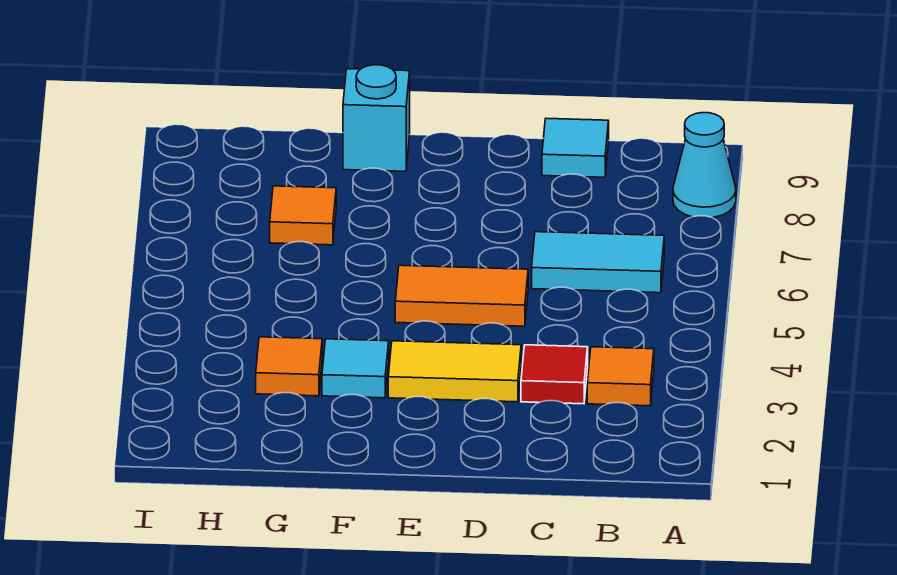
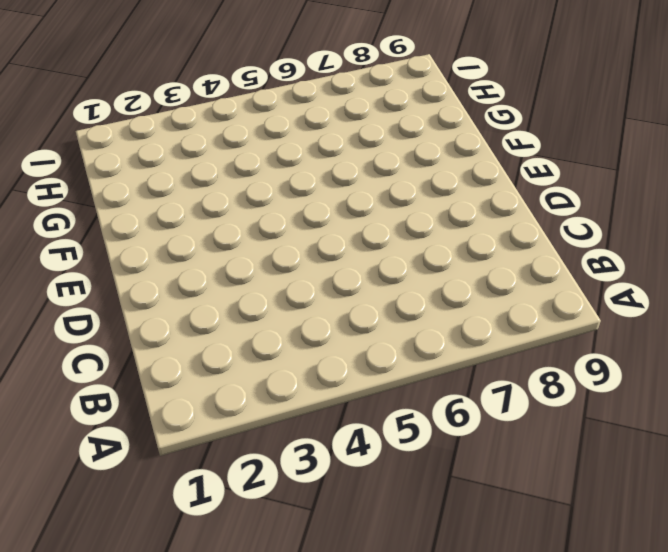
none -> cyan 1x1 cone [673,113,736,218]
none -> orange 1x1 tile [587,347,654,406]

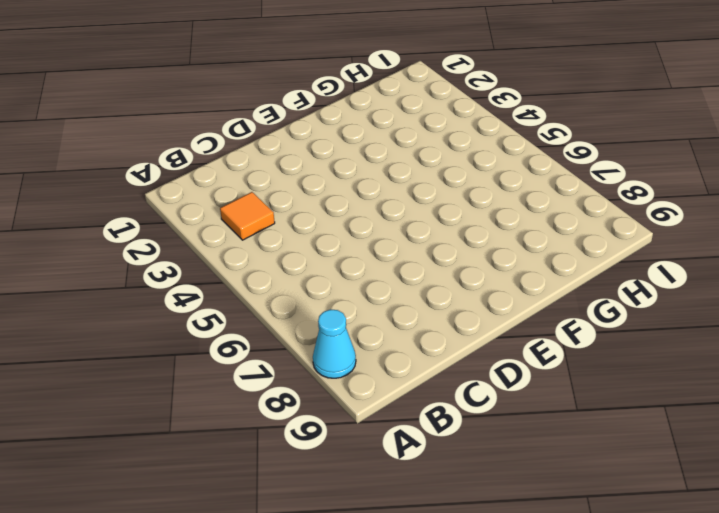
none -> cyan 1x2 tile [532,232,664,293]
none -> red 1x1 tile [521,345,588,404]

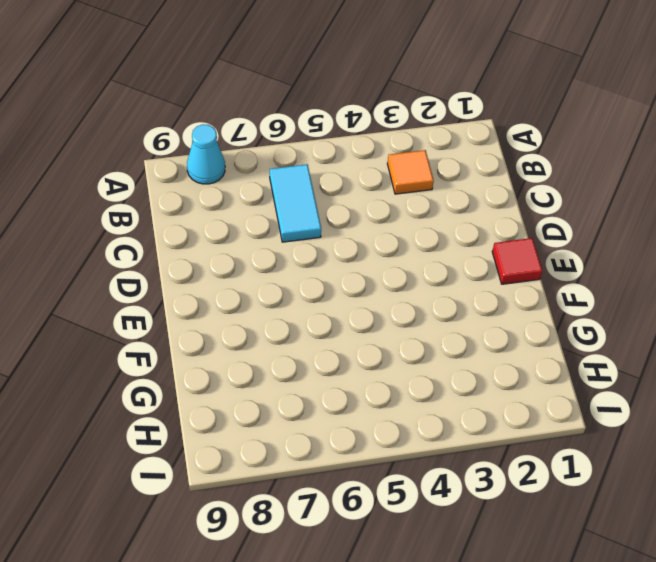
red 1x1 tile [492,238,542,284] -> red 1x1 tile moved to [521,345,588,404]
none -> cyan 1x1 tile [542,118,609,177]
none -> yellow 1x2 tile [388,341,521,402]

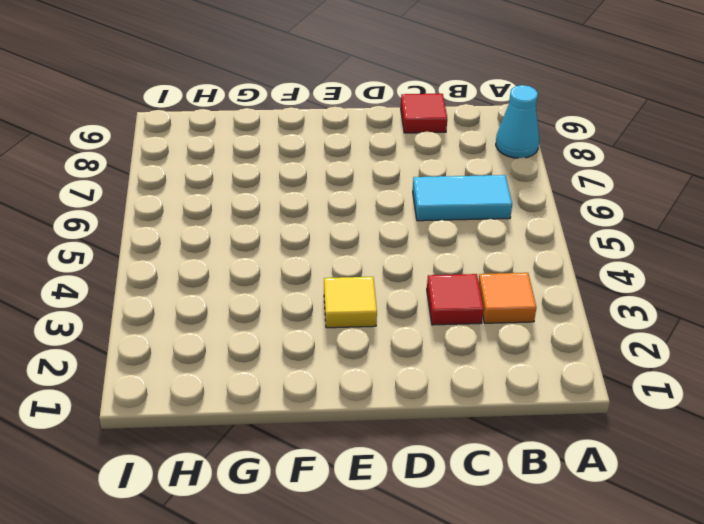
red 1x1 tile [401,94,447,133] -> cyan 1x1 tile [542,118,609,177]
yellow 1x1 tile [324,277,377,328] -> yellow 1x2 tile [388,341,521,402]
none -> orange 1x2 tile [395,265,528,326]
none -> cyan 1x1 tile [322,339,389,398]

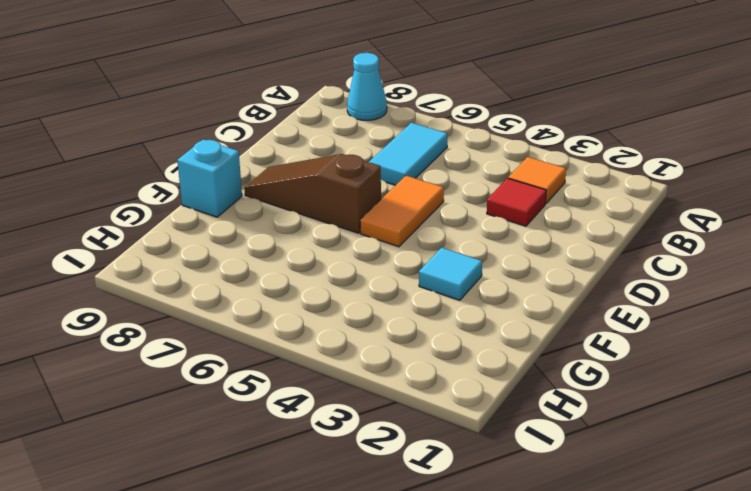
brown 1x3 slope [245,154,381,233] -> none
none -> cyan 1x1 tile [542,118,609,177]
none -> yellow 1x2 tile [388,341,521,402]

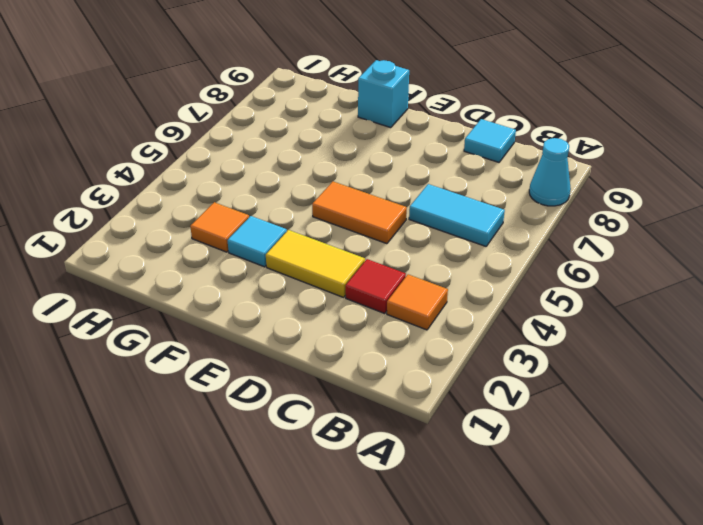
none -> orange 1x1 tile [270,186,336,245]

